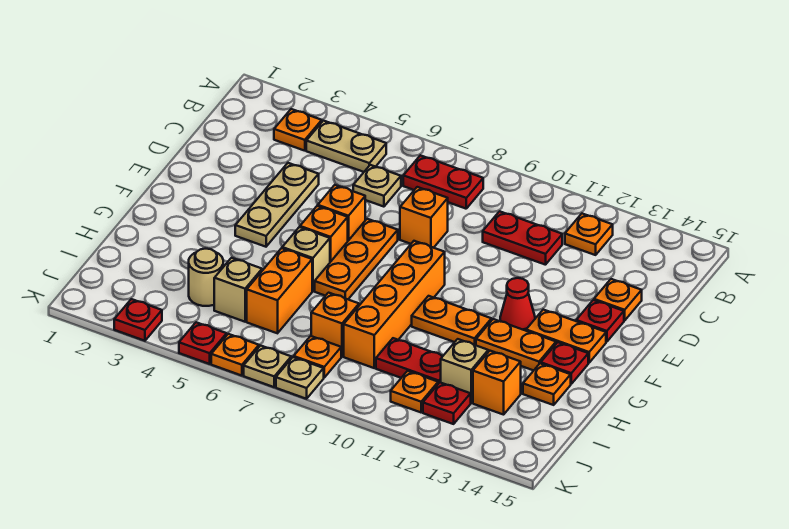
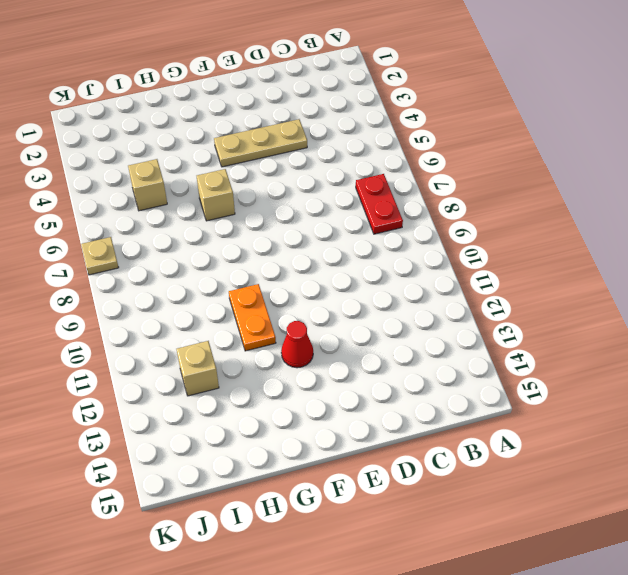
none -> orange 1x1 plate [274,109,322,151]
none -> tan 1x2 plate [306,121,386,172]
none -> orange 1x1 plate [565,214,613,255]
none -> tan 1x1 plate [353,165,401,207]

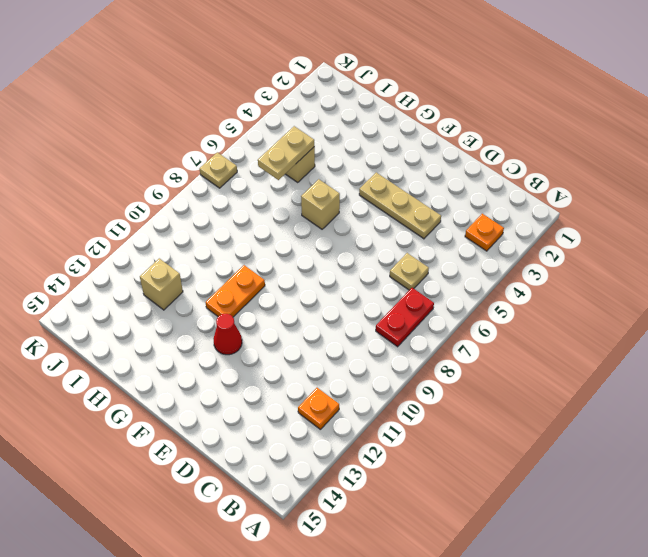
tan 1x2 plate [258,126,314,180] -> tan 1x2 plate moved to [306,121,386,172]
none -> red 1x2 plate [483,211,562,265]
none -> orange 1x1 brick [400,187,448,248]
none -> orange 1x1 plate [594,279,642,321]
none -> orange 1x1 brick [318,185,365,241]

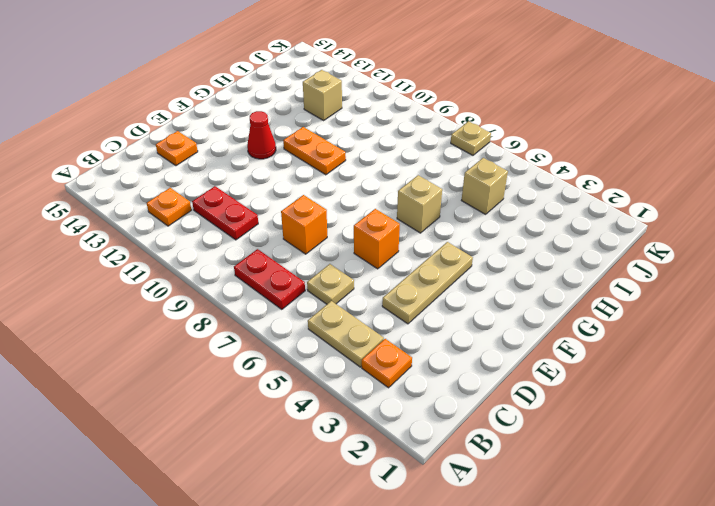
none -> orange 1x3 plate [315,219,398,299]
none -> red 1x1 plate [576,300,624,342]
none -> orange 1x1 brick [300,206,348,262]
none -> orange 1x4 brick [344,241,445,368]

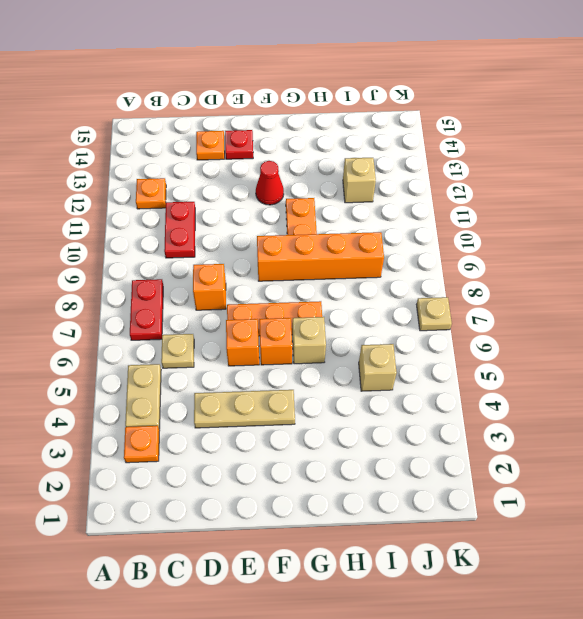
none -> orange 1x2 plate [526,310,606,363]
none -> orange 1x2 plate [476,319,556,370]
none -> red 1x1 plate [541,342,588,384]
none -> orange 1x2 brick [247,248,312,333]

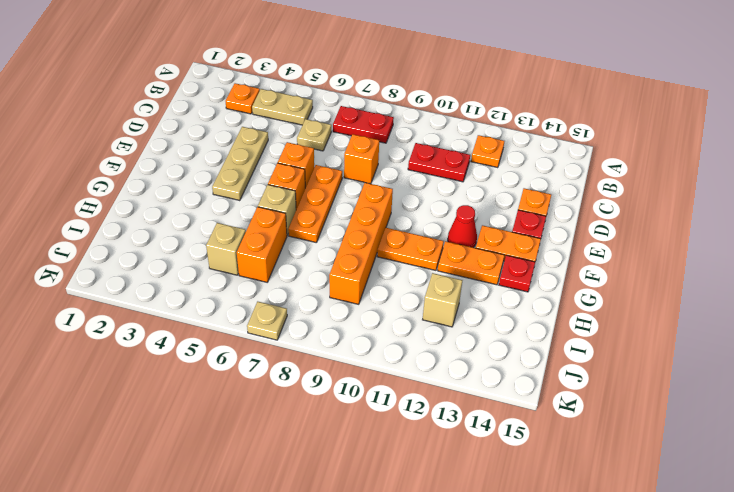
none -> orange 1x1 plate [523,363,571,405]
none -> tan 1x1 round brick [189,249,223,306]
none -> orange 1x1 brick [311,293,359,357]
none -> red 1x2 plate [376,338,443,384]

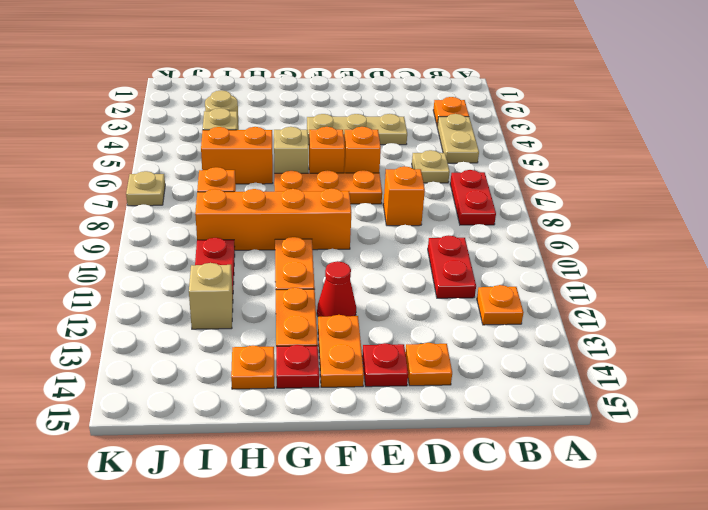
none -> orange 1x1 brick [473,351,521,415]
none -> orange 1x1 plate [294,336,341,377]
none -> orange 1x1 plate [391,371,438,412]
none -> red 1x1 plate [423,382,471,424]

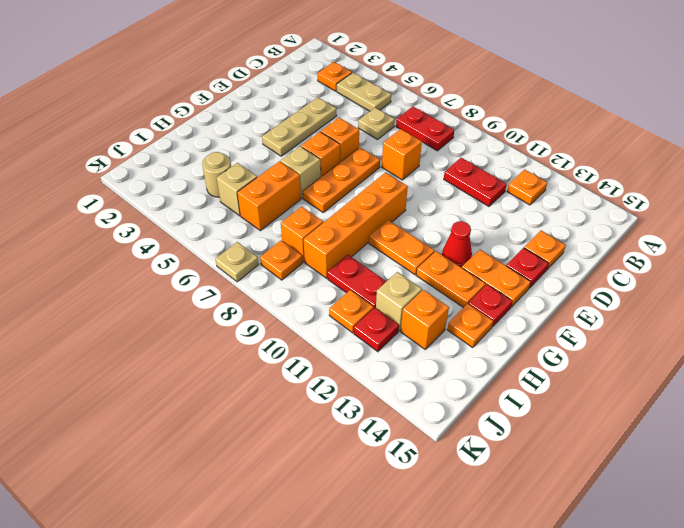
none -> red 1x1 plate [114,299,162,341]
none -> red 1x1 plate [179,322,227,364]
none -> orange 1x1 plate [211,334,259,376]
none -> tan 1x1 plate [276,357,324,399]

